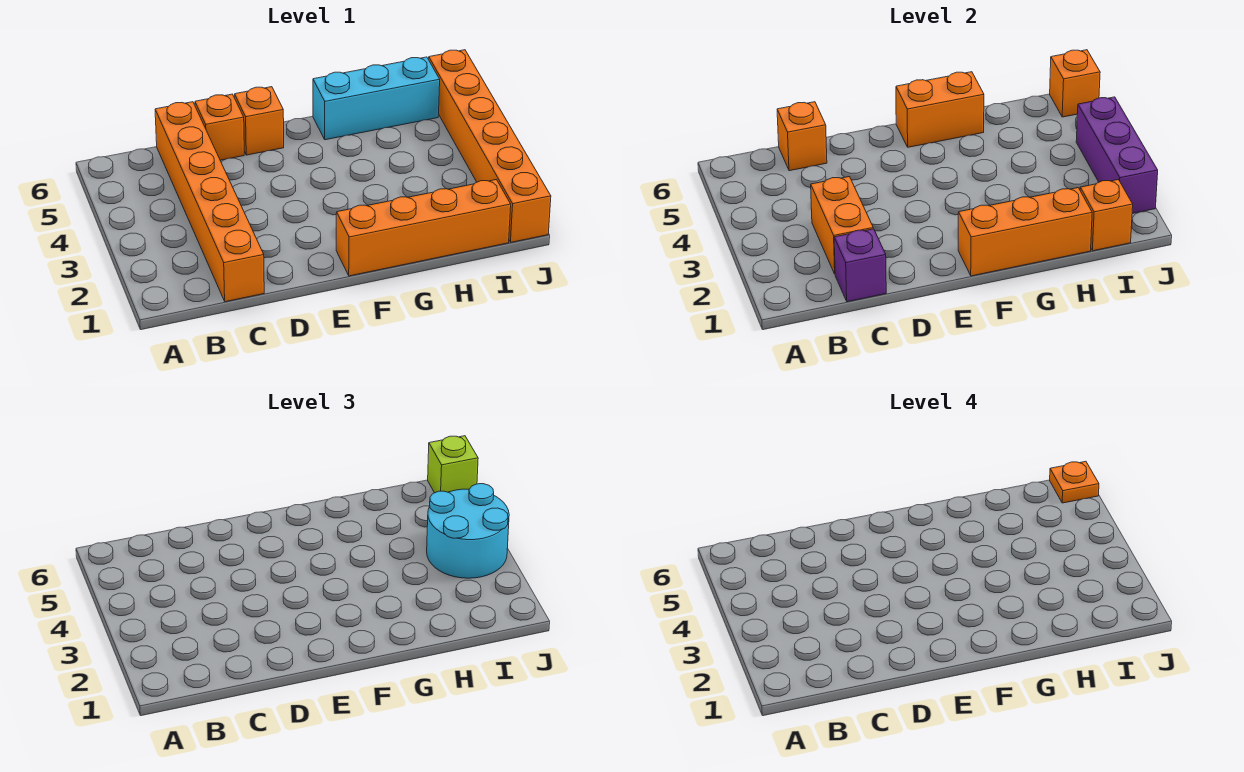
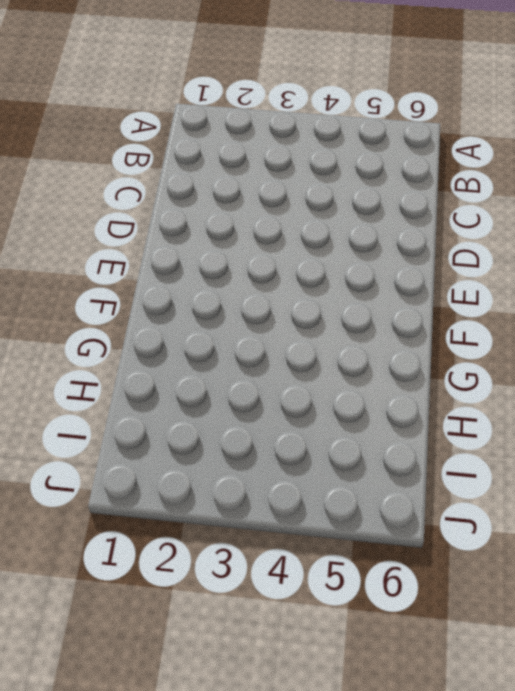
none -> orange 1x6 brick [155,102,264,302]
none -> orange 1x1 brick [195,94,244,160]
none -> orange 1x1 brick [235,87,284,155]

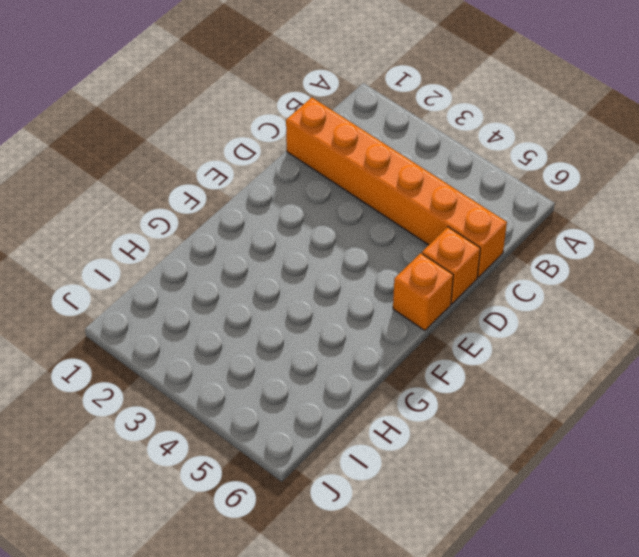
none -> orange 1x4 brick [336,180,511,276]
none -> cyan 1x3 brick [313,57,440,140]
none -> orange 1x6 brick [429,50,551,242]

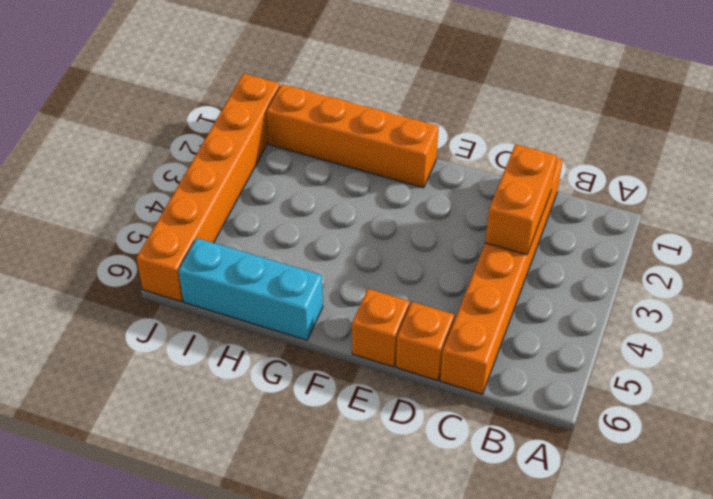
none -> purple 1x1 brick [834,229,886,302]
none -> orange 1x1 brick [777,102,827,171]
none -> orange 1x3 brick [958,188,1092,276]

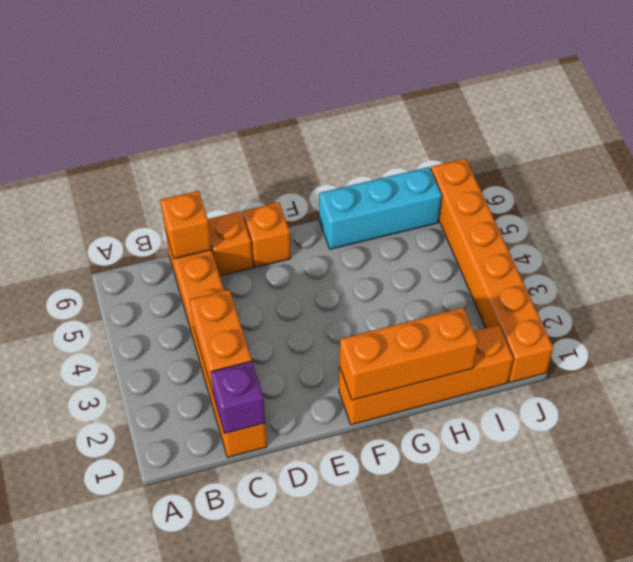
none -> orange 1x2 brick [896,72,984,147]
none -> orange 1x1 brick [1080,180,1133,251]
none -> purple 1x3 brick [1076,97,1158,213]

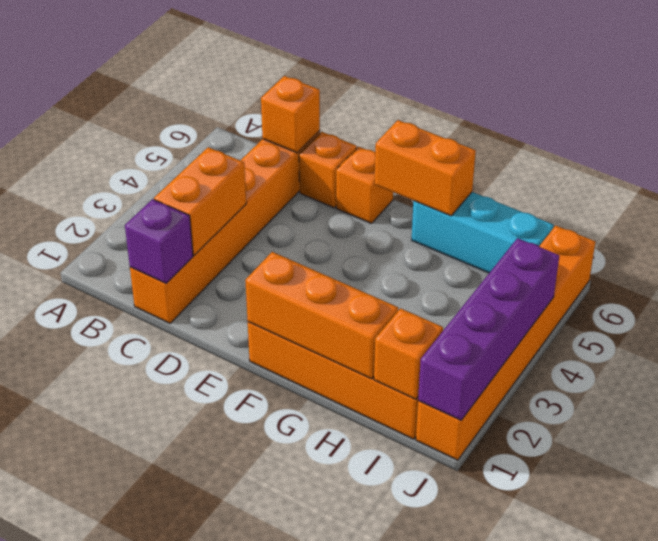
purple 1x4 brick [418,238,559,420] -> purple 1x3 brick [1076,97,1158,213]
none -> orange 1x1 brick [1050,50,1100,117]
none -> cyan 2x2 round brick [427,484,509,578]
none -> lime 1x1 brick [428,436,478,493]

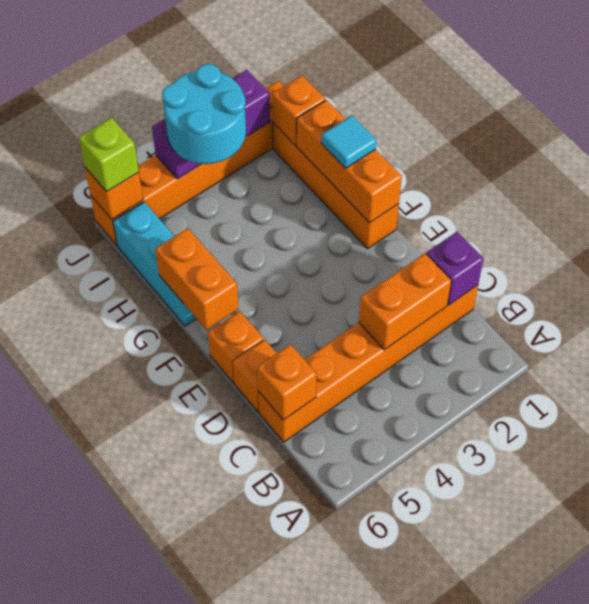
cyan 1x1 tile [321,115,377,168] -> none
none -> orange 1x1 plate [1050,461,1099,503]

